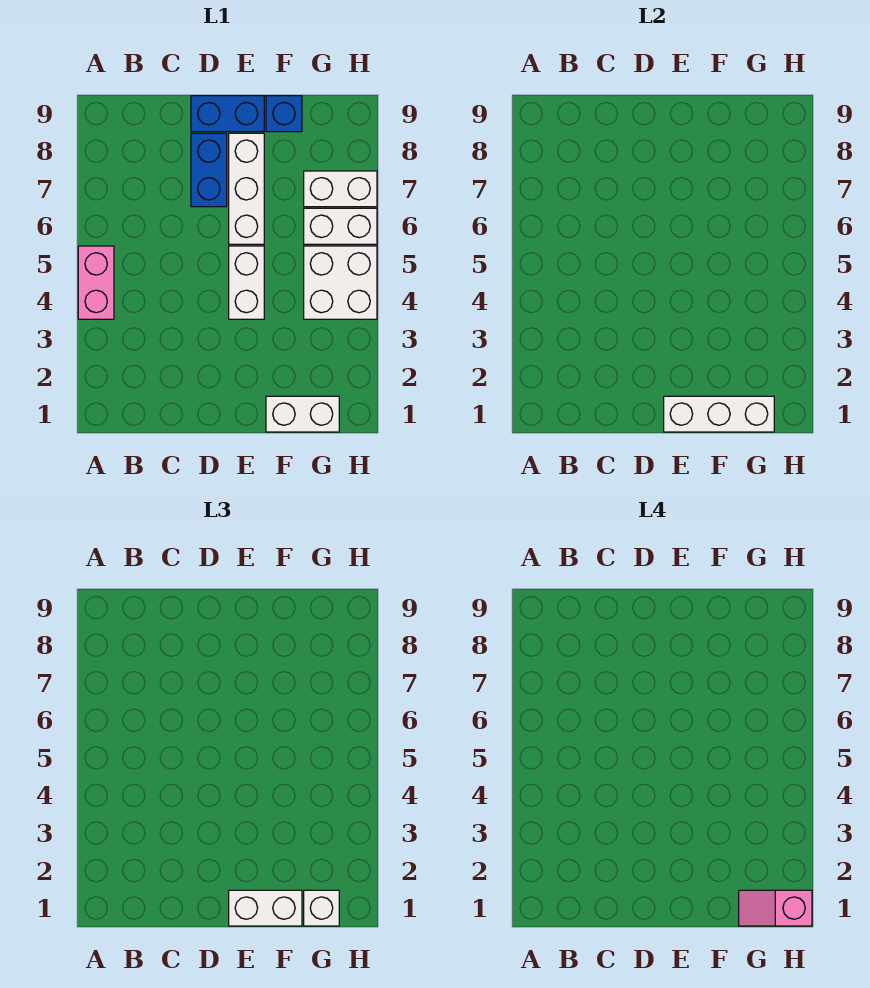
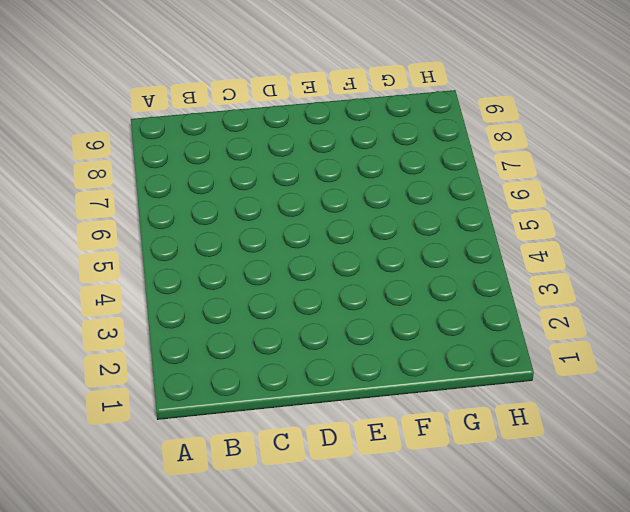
none -> pink 1x2 brick [78,246,114,319]
none -> blue 1x2 brick [191,133,227,207]
none -> blue 1x2 brick [191,96,264,132]

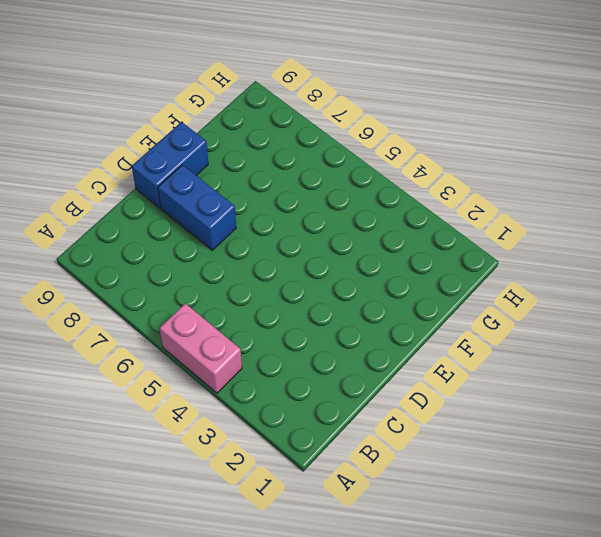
none -> white 1x2 brick [229,246,264,319]
none -> white 1x3 brick [229,133,264,244]
none -> white 1x2 brick [266,396,339,432]

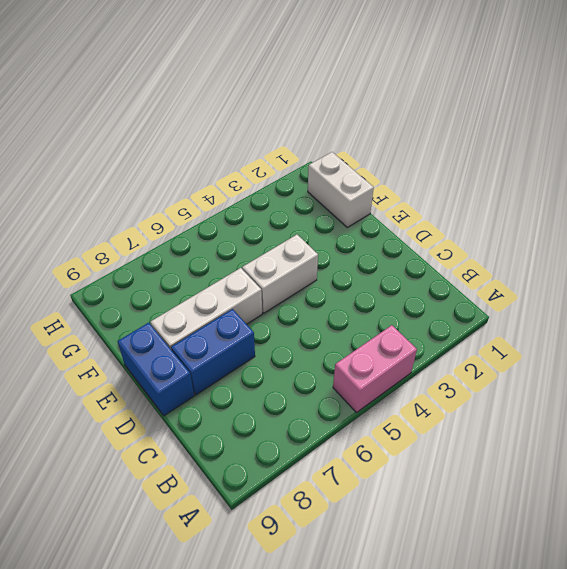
none -> blue 1x1 brick [266,96,302,132]
none -> white 2x2 brick [304,246,377,319]
none -> white 1x2 brick [304,208,377,244]

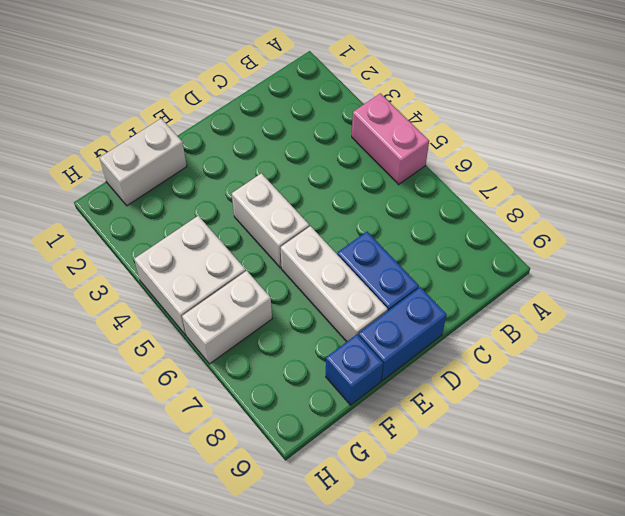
none -> white 1x2 brick [304,171,377,207]
none -> white 1x3 brick [664,396,774,432]
none -> white 1x2 brick [229,890,302,926]

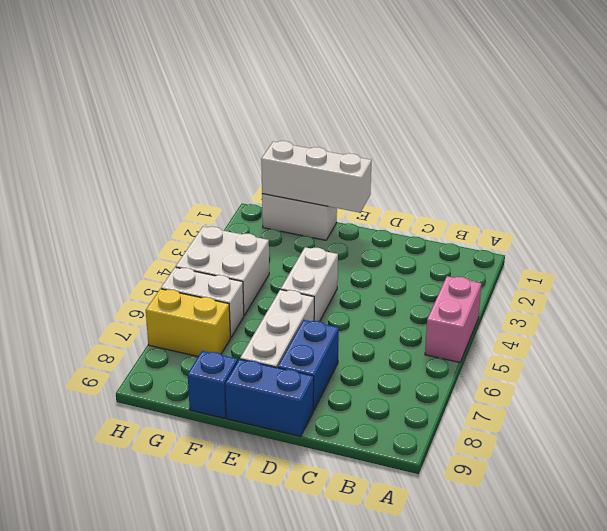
yellow 1x2 brick [146,289,230,357] -> white 1x2 brick [304,171,377,207]
none -> white 1x2 brick [229,890,302,926]
none -> white 1x1 brick [304,890,339,926]
none -> pink 1x2 slope [739,890,812,926]

